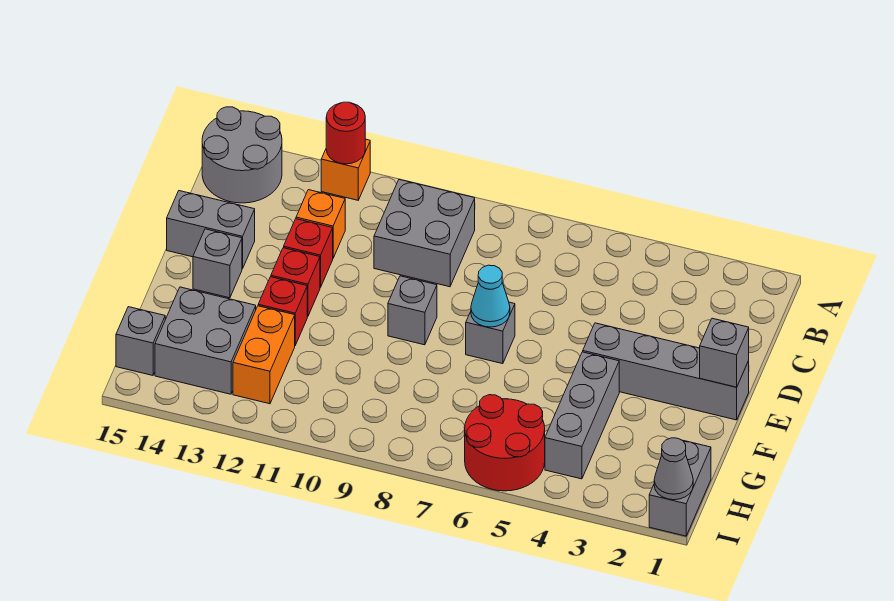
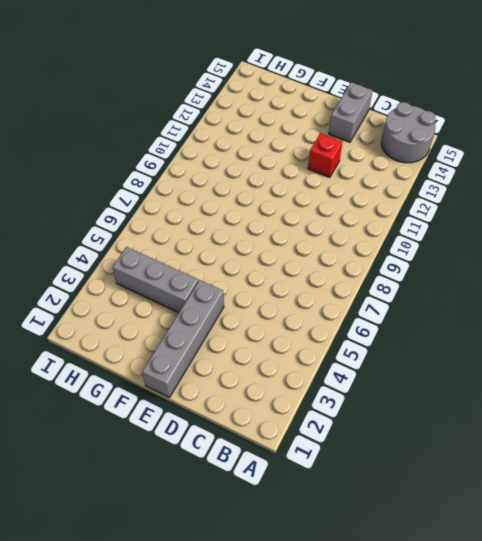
none -> orange 1x1 brick [321,139,370,200]
none -> grey 2x2 brick [374,180,475,287]
none -> orange 1x1 brick [296,190,345,258]

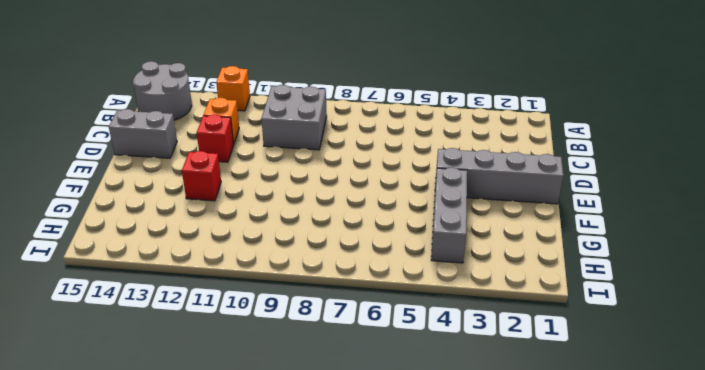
none -> grey 1x1 brick [466,302,515,364]
none -> grey 1x1 brick [388,276,437,345]
none -> red 1x1 brick [271,248,320,317]

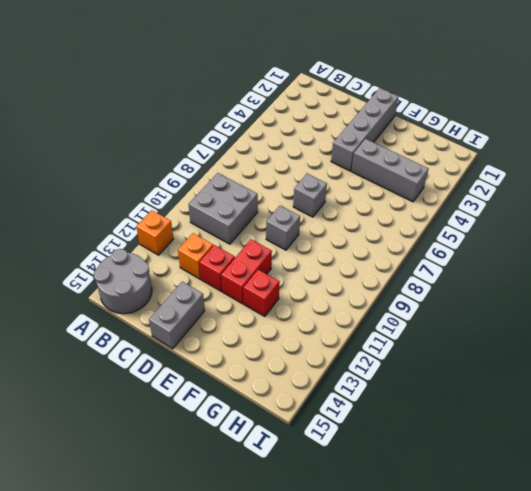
red 1x2 brick [221,240,272,304] -> red 1x1 brick [271,248,320,317]
none -> grey 1x1 brick [193,229,242,298]
none -> orange 1x2 brick [233,306,295,404]
none -> grey 2x2 brick [155,287,256,394]

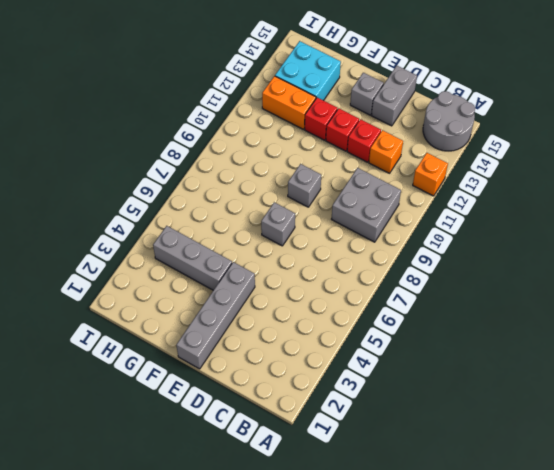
cyan 2x2 brick [275,41,341,101] -> grey 2x2 brick [155,287,256,394]
none -> grey 1x2 brick [649,441,711,536]
none -> red 2x2 round brick [465,395,545,491]
none -> grey 1x1 brick [116,307,165,375]

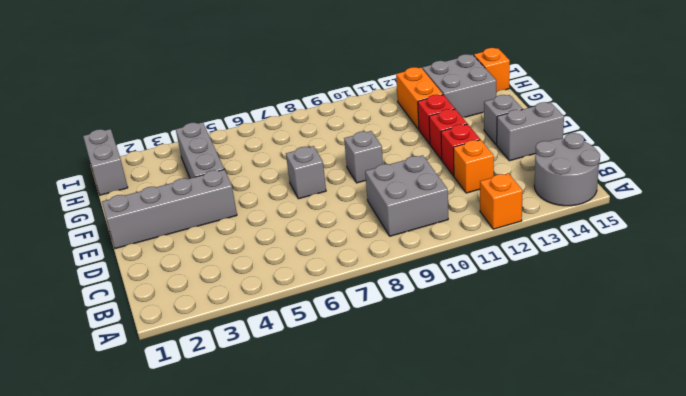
orange 1x1 brick [474,48,510,92] -> grey 1x1 brick [116,307,165,375]
none -> red 2x2 round brick [465,395,545,491]
none -> red 1x1 round brick [326,102,365,164]
none -> grey 1x1 brick [700,318,749,387]

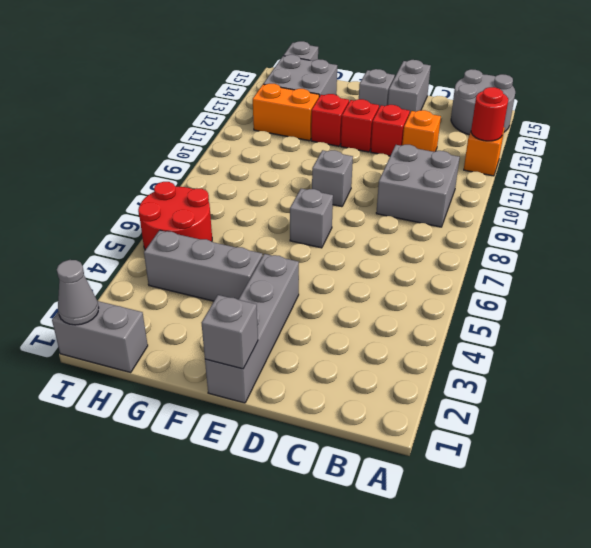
none -> cyan 1x1 cone [471,265,510,327]

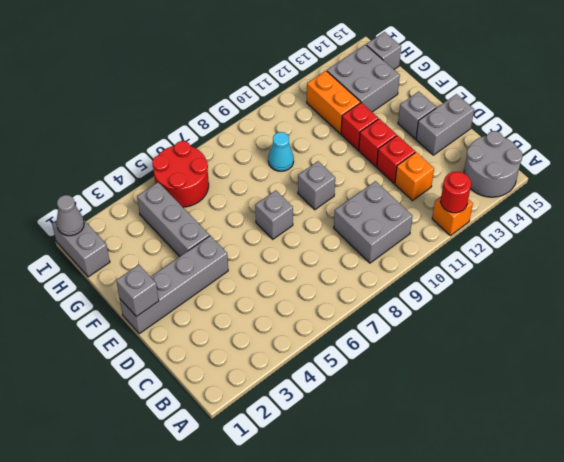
cyan 1x1 cone [268,132,294,171] -> cyan 1x1 cone moved to [471,265,510,327]

